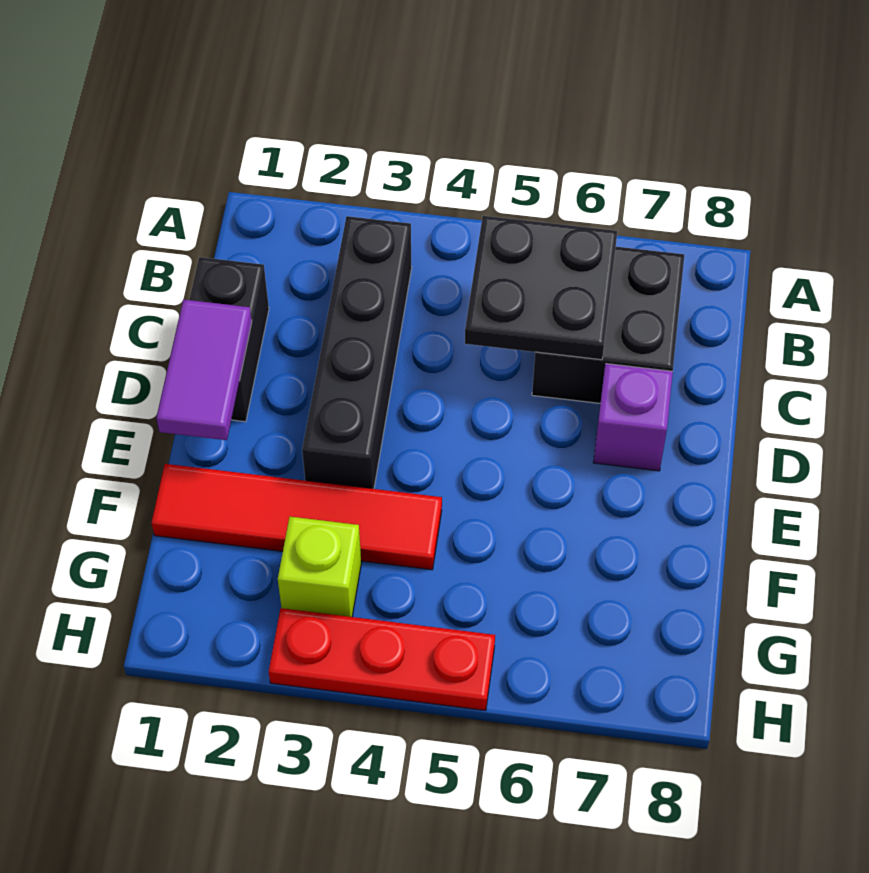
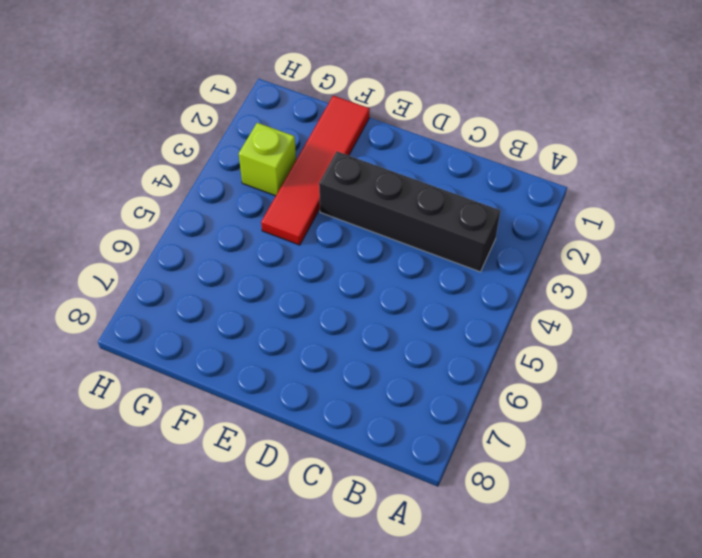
none -> black 2x2 brick [532,247,684,403]
none -> black 1x2 brick [189,257,269,422]

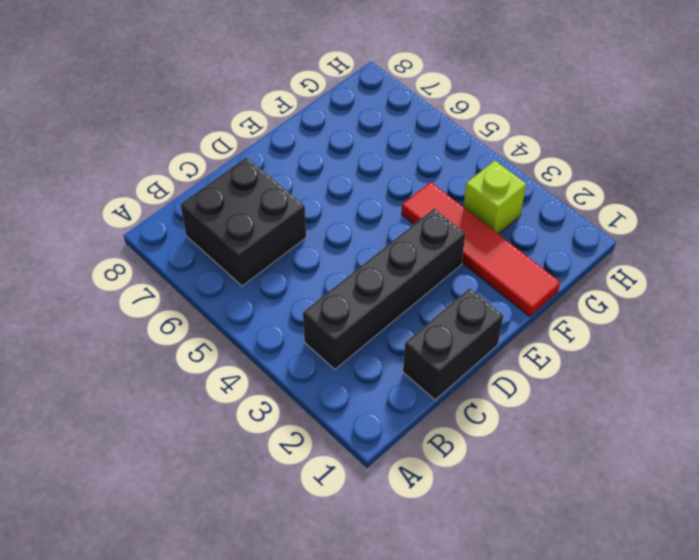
none -> purple 1x1 brick [593,364,673,471]
none -> red 1x3 plate [269,608,495,711]

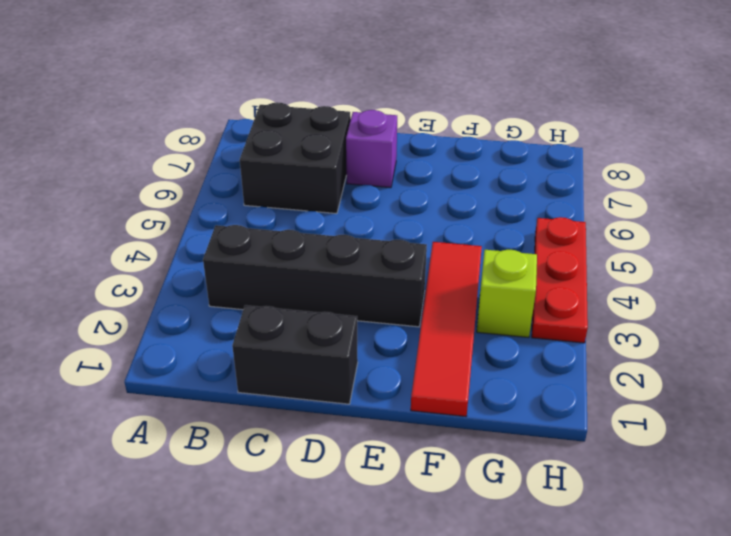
none -> black 2x2 plate [465,216,618,360]
none -> purple 1x2 tile [156,300,252,440]

